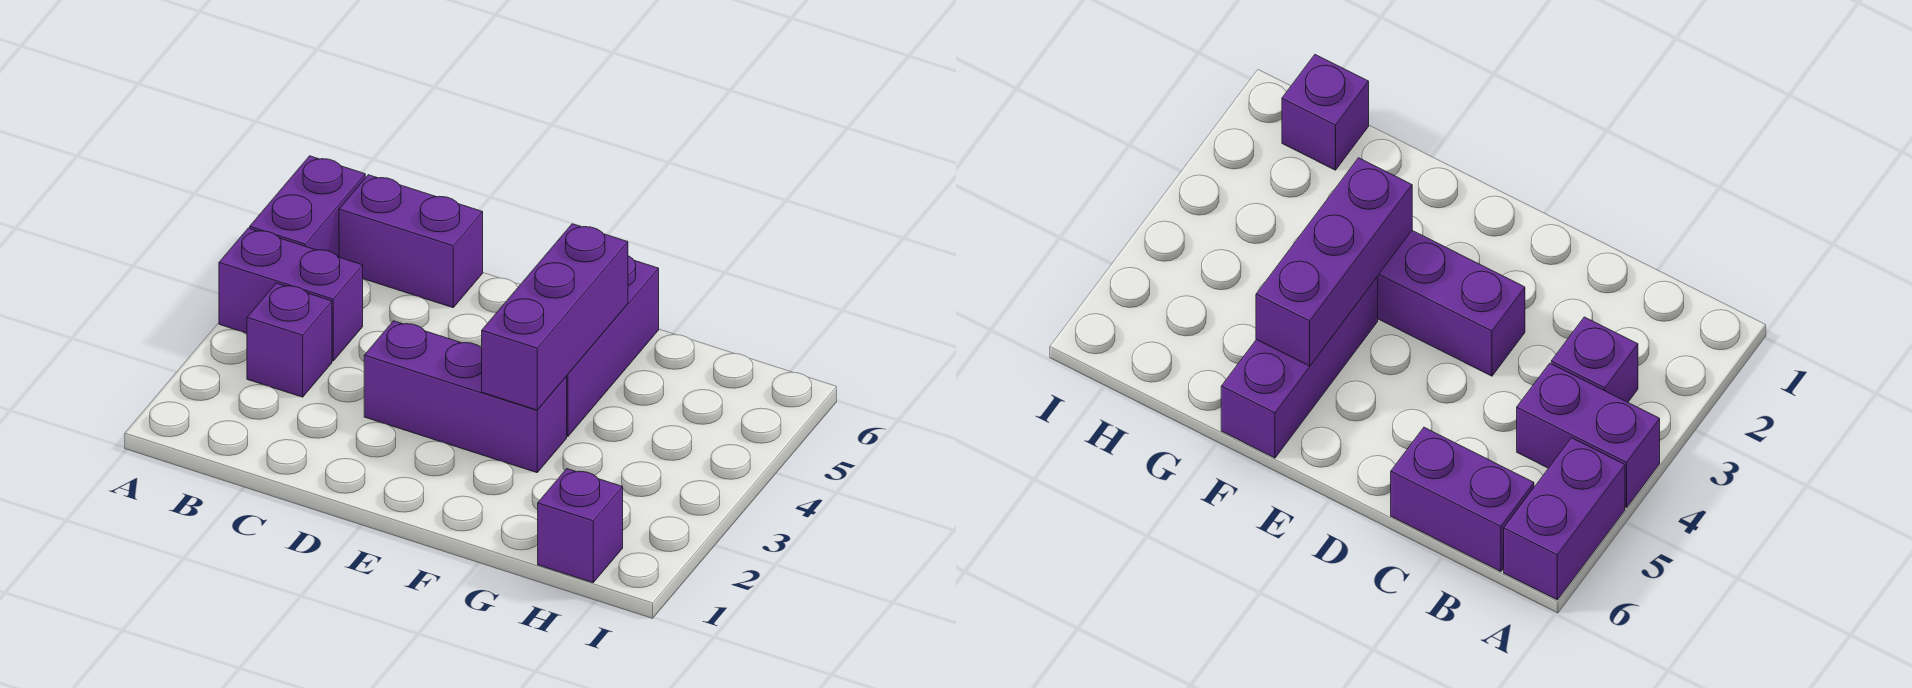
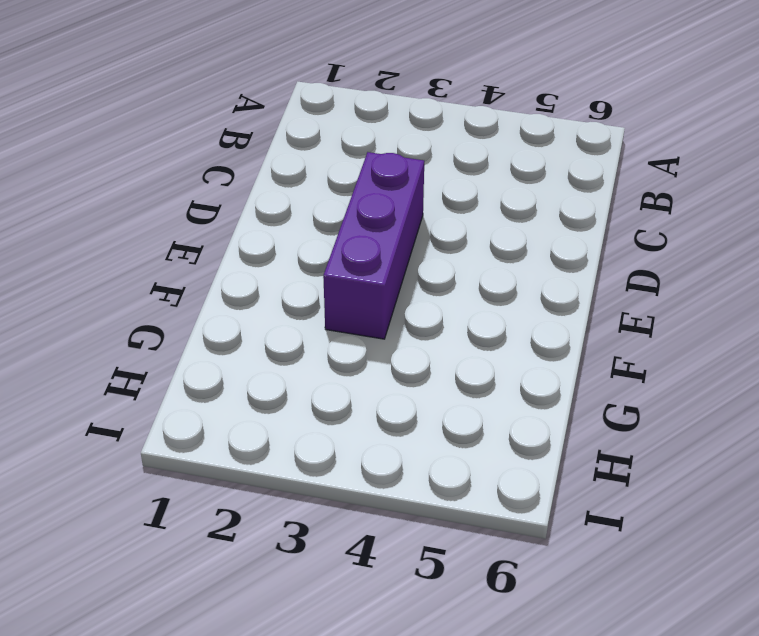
none -> purple 1x2 brick [219,228,363,361]
none -> purple 1x2 brick [250,156,365,257]

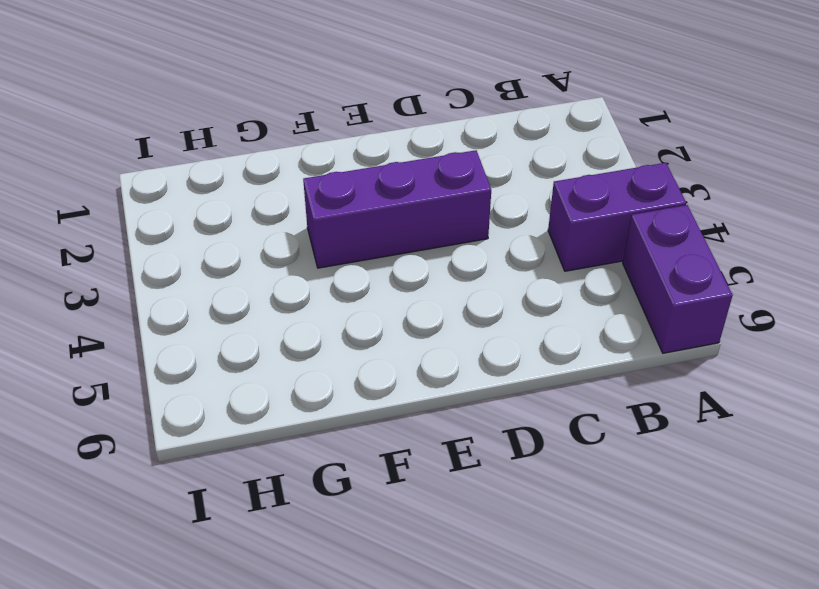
none -> purple 1x1 brick [247,283,332,397]
none -> purple 1x2 brick [339,175,483,308]

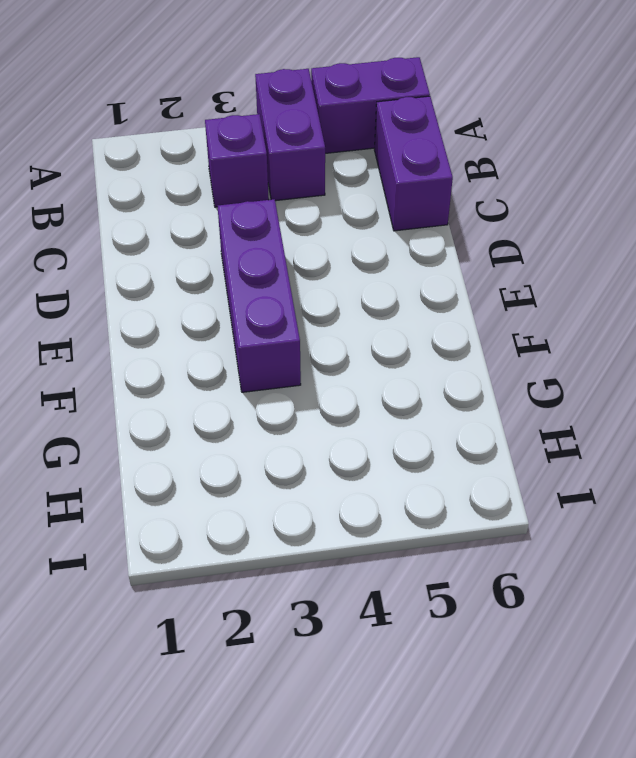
none -> purple 1x3 brick [566,256,659,437]
none -> purple 1x1 brick [538,469,623,583]

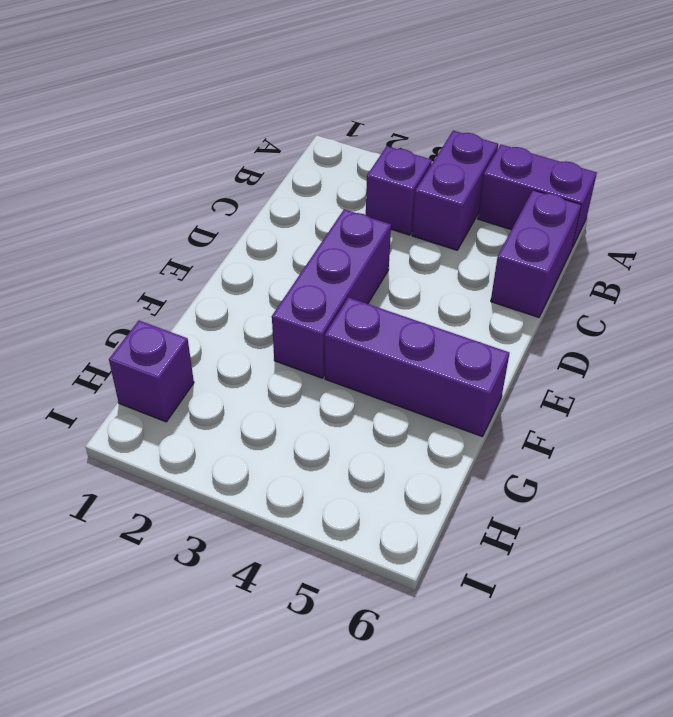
none -> purple 1x3 brick [482,224,628,410]

